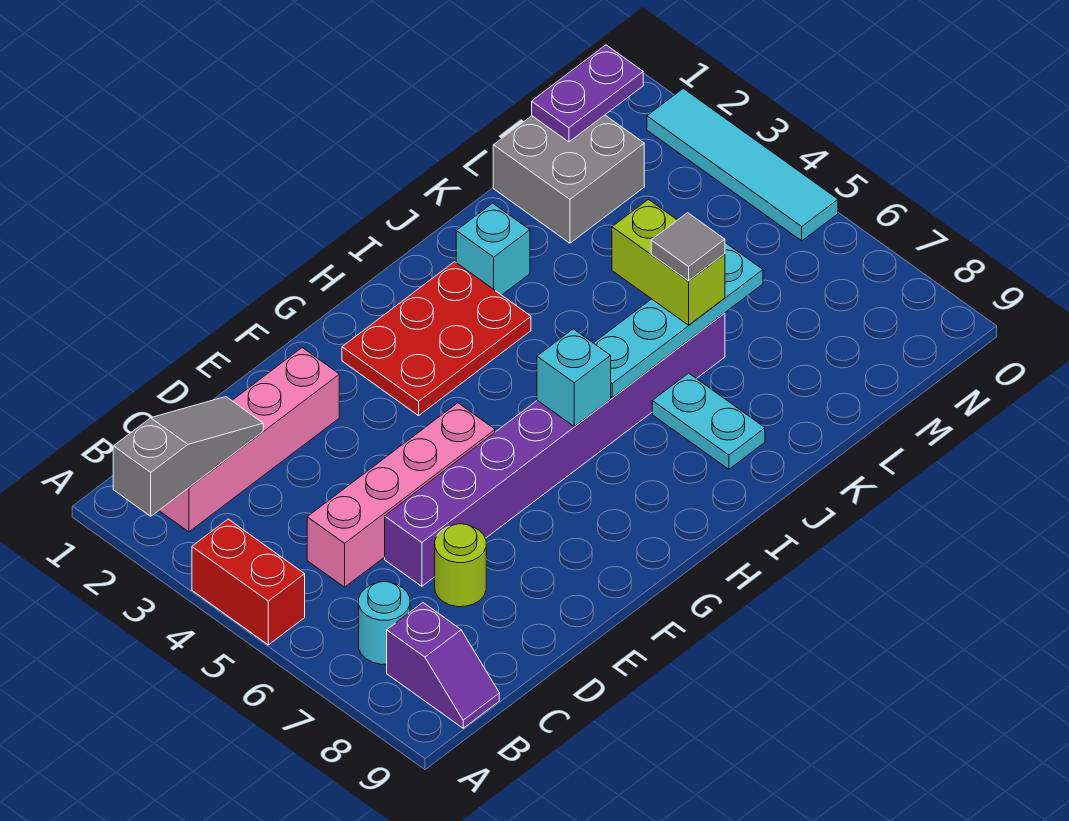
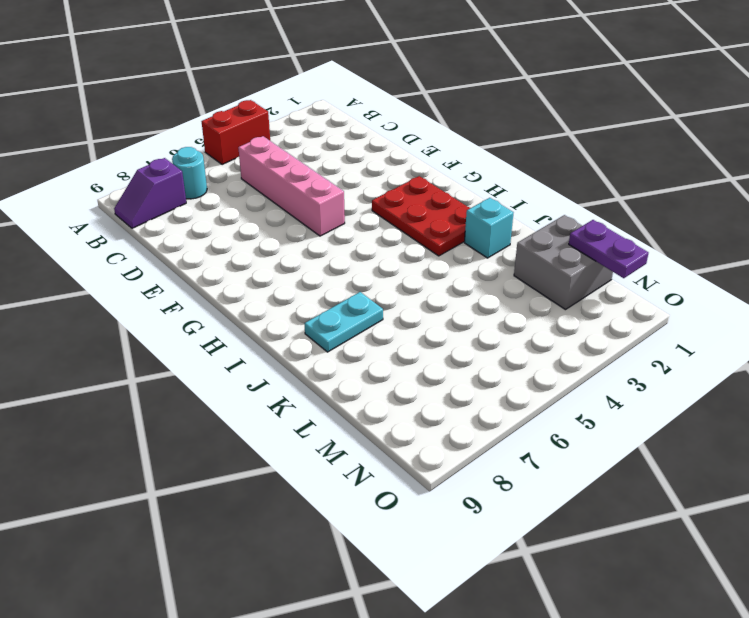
none -> pink 1x4 brick [159,348,339,532]
none -> purple 1x8 brick [385,313,725,586]
none -> lime 1x1 round brick [435,524,486,607]

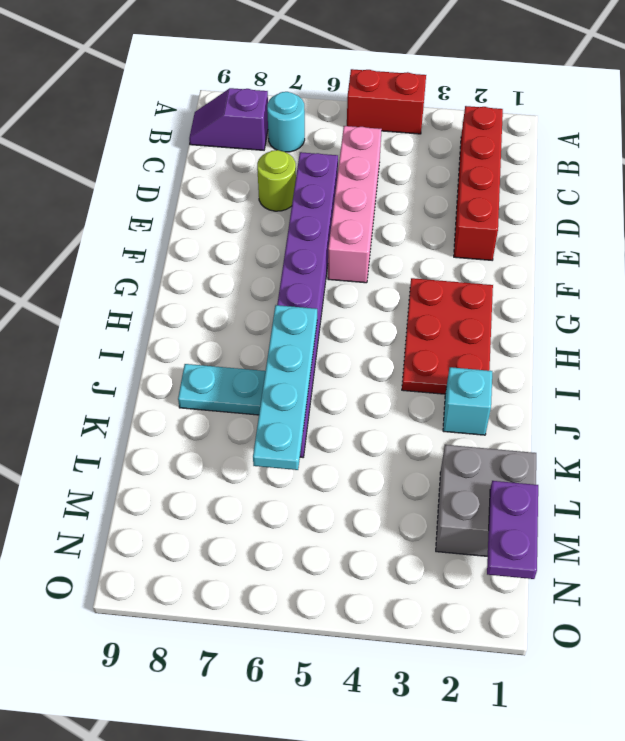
red 1x4 brick [454,106,503,260] -> pink 1x4 brick [159,348,339,532]
none -> cyan 1x4 tile [647,89,838,241]
none -> grey 1x3 slope [113,397,263,516]
none -> cyan 1x1 brick [537,329,611,426]

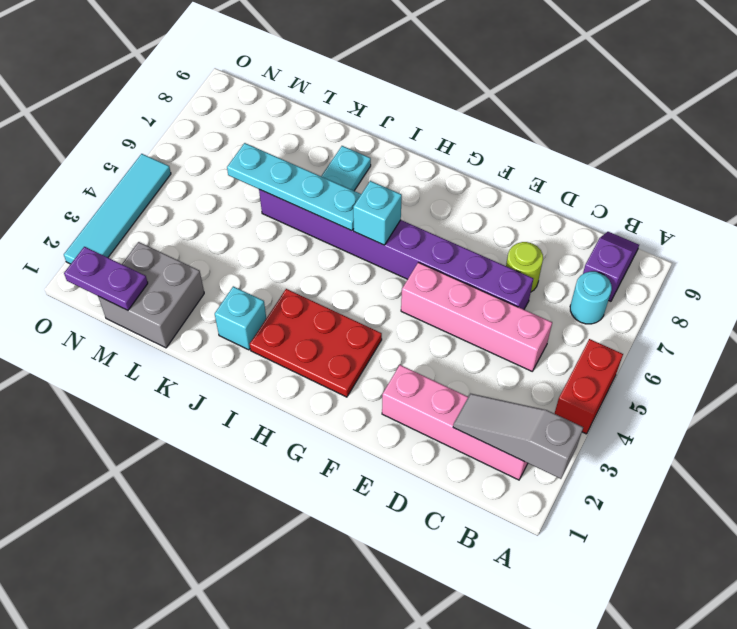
none -> lime 1x2 brick [612,199,725,325]
none -> grey 1x1 tile [651,213,725,281]

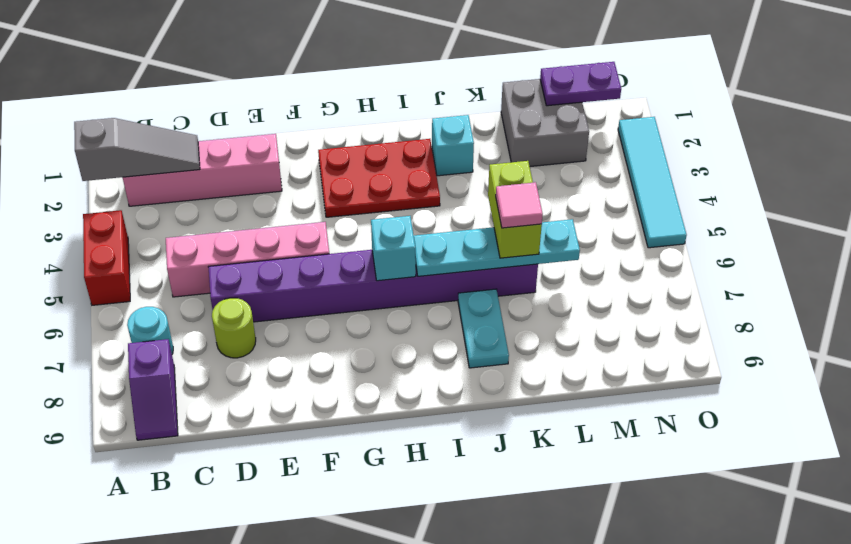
pink 1x1 tile [496,182,543,228] -> grey 1x1 tile [651,213,725,281]

